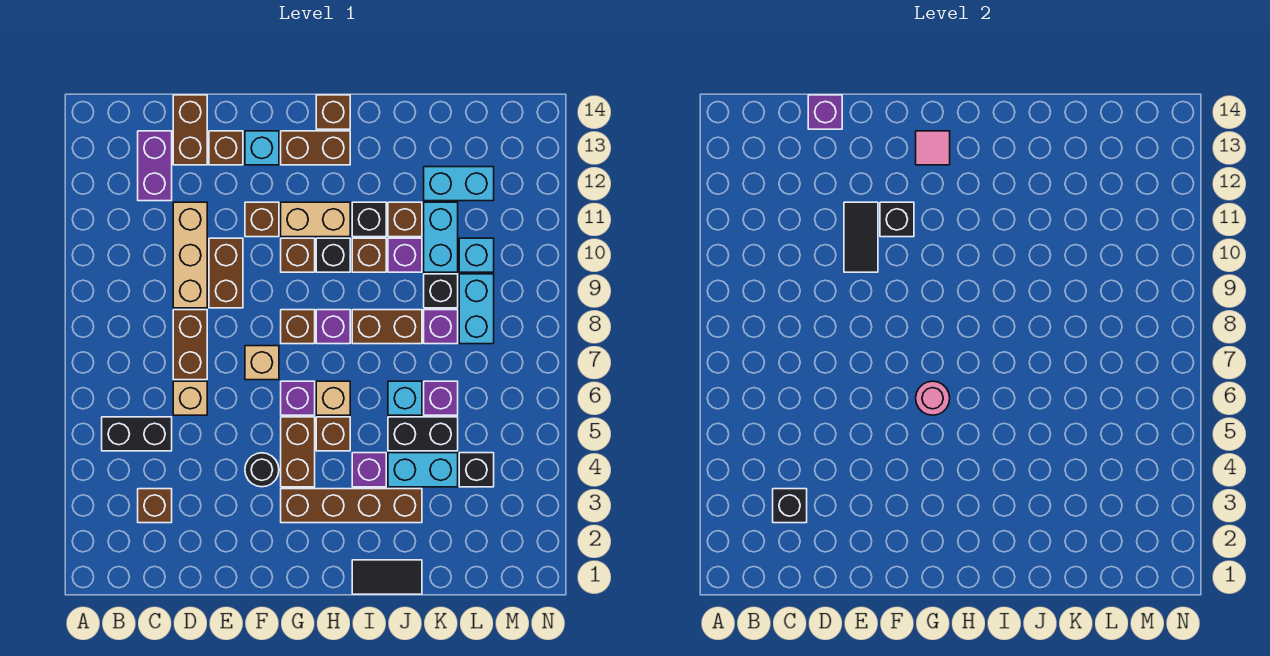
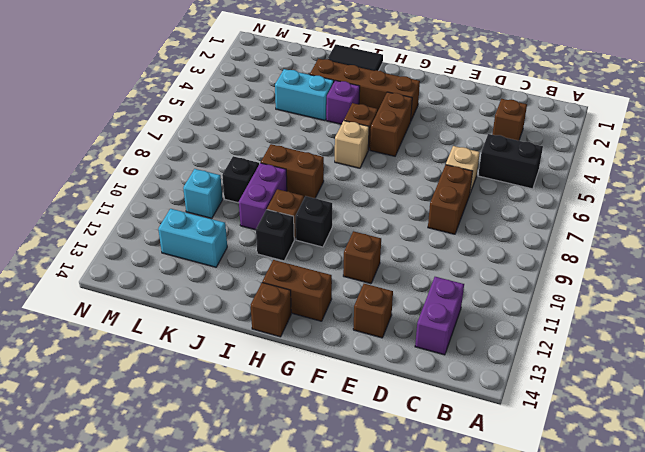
purple 1x2 brick [239,163,287,230] -> purple 1x1 brick [388,238,422,272]
none -> tan 1x3 brick [173,202,207,308]
none -> brown 1x2 brick [173,95,207,165]
none -> brown 1x2 brick [209,238,243,308]
none -> black 1x1 round brick [245,453,279,487]

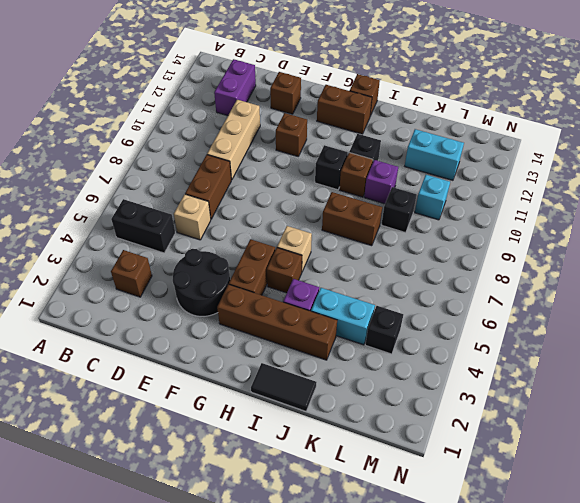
black 2x2 round brick [173,249,230,316] -> black 1x1 round brick [245,453,279,487]
none -> brown 1x2 brick [173,95,207,165]
none -> brown 1x2 brick [209,238,243,308]
none -> tan 1x1 brick [245,346,279,380]
none -> cyan 1x1 brick [245,131,279,165]

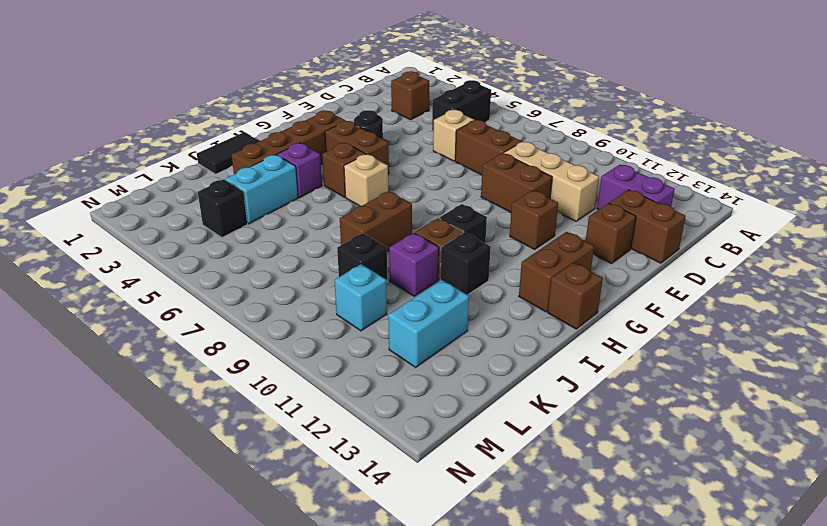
none -> tan 1x1 brick [245,346,279,380]
none -> cyan 1x1 brick [245,131,279,165]
none -> purple 1x1 brick [281,381,315,415]
none -> brown 1x1 brick [281,310,315,344]

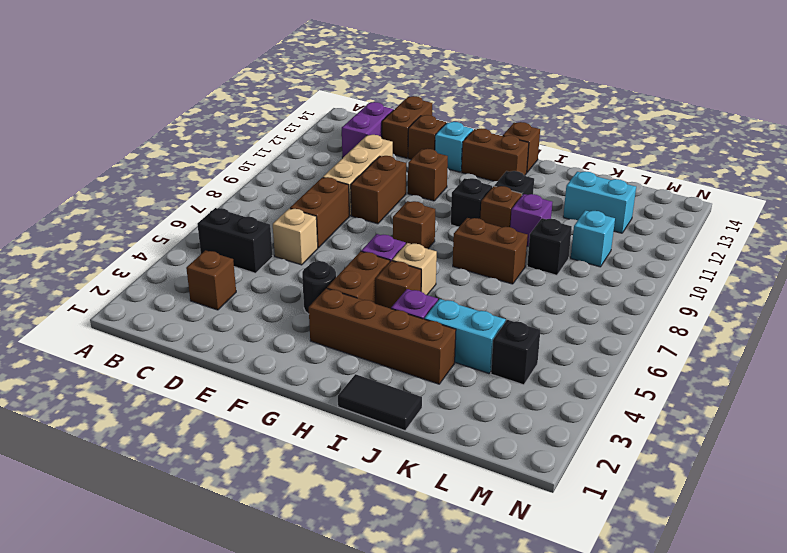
none -> tan 1x1 brick [245,346,279,380]
none -> brown 1x1 brick [281,238,315,272]
none -> tan 1x2 brick [281,202,350,237]
none -> purple 1x1 brick [316,310,350,344]

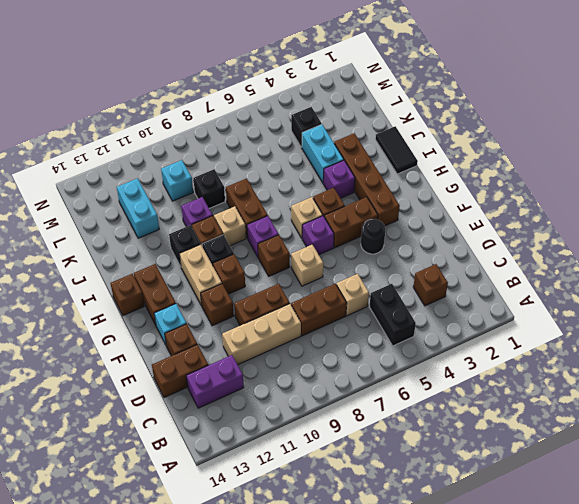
tan 1x1 brick [214,206,246,246] -> none
none -> black 1x2 brick [388,417,458,451]
none -> cyan 1x1 brick [388,381,422,415]
none -> brown 1x1 brick [388,202,422,237]
none -> purple 1x1 brick [424,381,458,415]

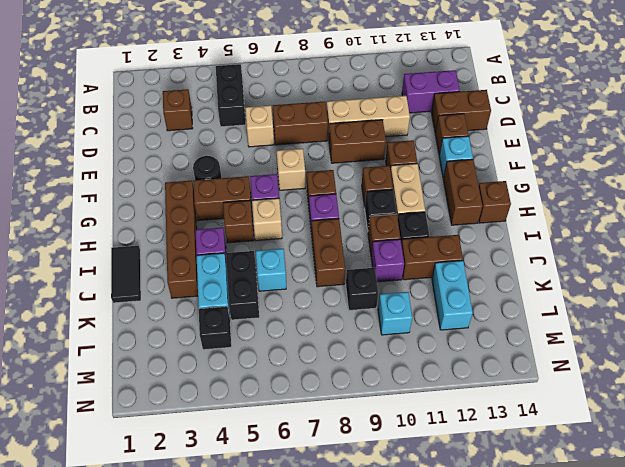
brown 1x2 brick [401,235,463,280] -> brown 1x1 brick [388,202,422,237]
none -> purple 1x1 brick [424,381,458,415]
none -> purple 1x1 brick [424,310,458,344]
none -> cyan 1x2 brick [424,202,458,272]
none -> cyan 1x2 brick [459,274,494,344]

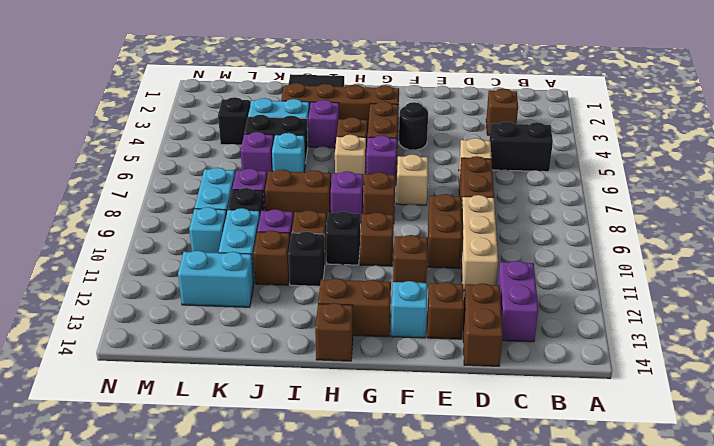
none -> tan 1x2 brick [281,202,350,237]
none -> black 1x1 brick [773,489,807,523]
none -> purple 1x1 brick [808,95,842,129]
none -> black 1x2 tile [844,202,878,272]

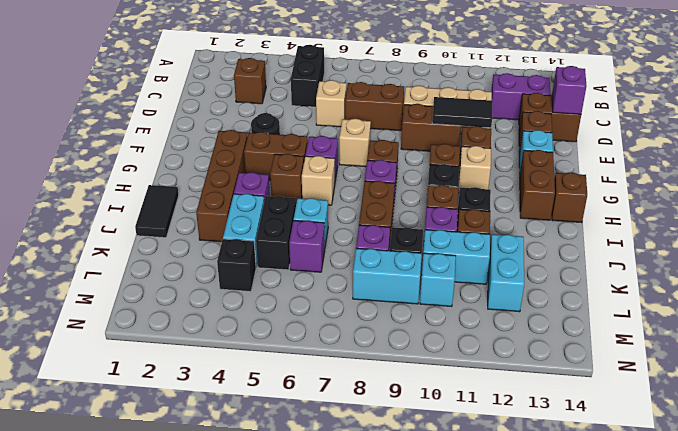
tan 1x1 brick [458,146,491,193] -> tan 1x2 brick [281,202,350,237]
none -> black 1x1 brick [773,489,807,523]
none -> black 1x1 brick [880,202,914,237]
none -> pink 1x1 round brick [916,381,950,415]
none -> pink 1x1 tile [916,131,950,165]

